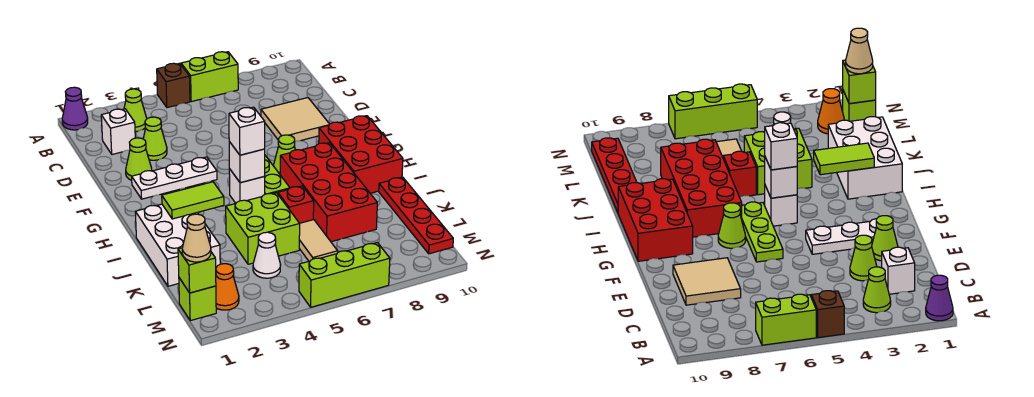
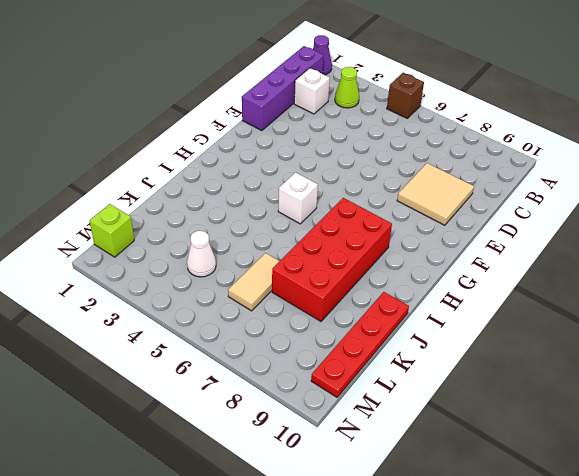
purple 1x4 brick [242,46,323,131] -> none
none -> lime 1x2 brick [181,52,238,102]
none -> lime 1x1 cone [143,117,167,160]
none -> lime 1x1 cone [126,138,152,180]

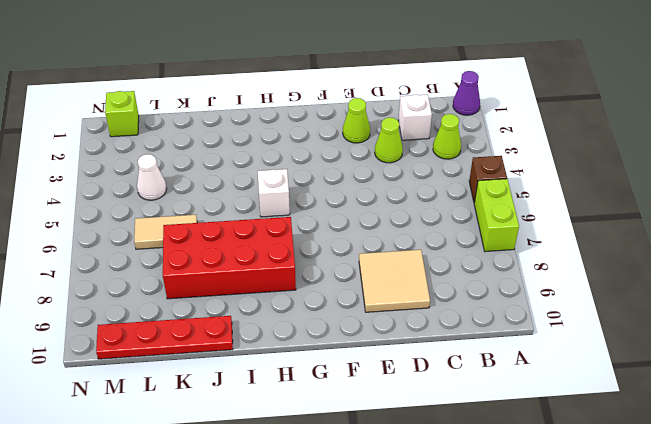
none -> white 1x3 plate [132,157,217,199]
none -> lime 1x3 plate [264,156,290,194]
none -> lime 1x1 cone [273,135,295,174]

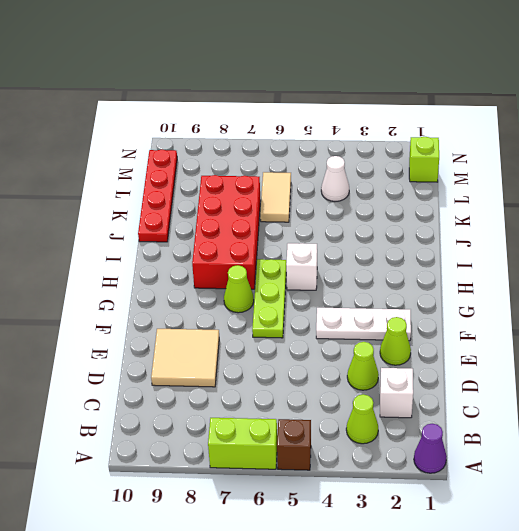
none -> red 2x3 brick [319,116,403,193]
none -> white 2x3 brick [135,204,220,286]
none -> lime 2x2 brick [226,193,300,264]

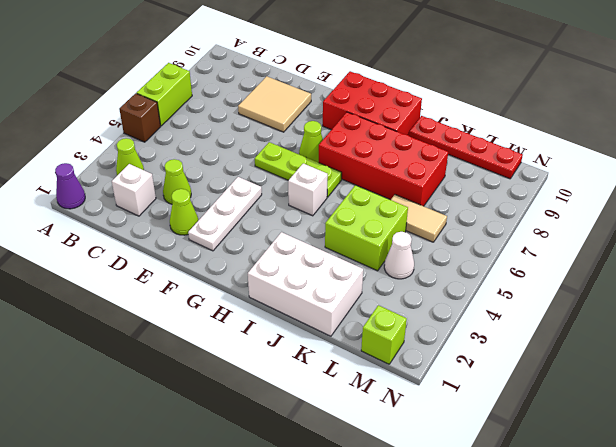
none -> red 1x1 brick [278,186,314,223]
none -> orange 1x1 cone [216,264,239,310]
none -> lime 1x3 brick [299,243,390,307]

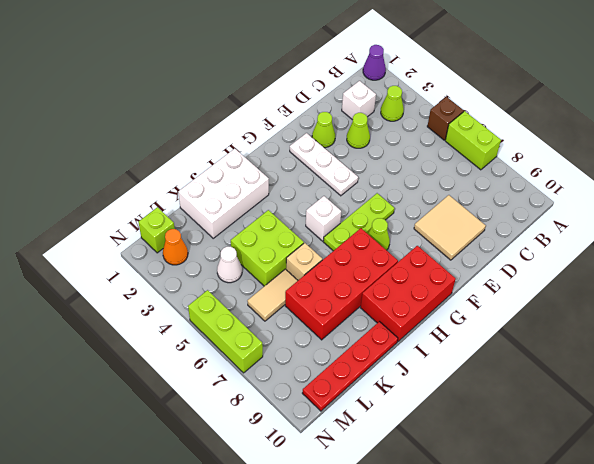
tan 1x1 brick [286,243,322,280] -> red 1x1 brick [278,186,314,223]
none -> white 1x1 brick [229,142,265,183]
none -> lime 1x2 tile [162,182,224,219]
none -> lime 1x1 brick [178,248,216,293]

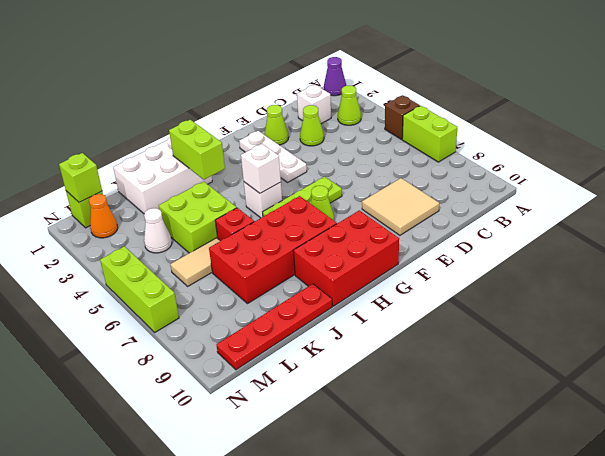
lime 1x2 brick [169,120,225,180] -> lime 1x2 tile [162,182,224,219]
none -> white 1x1 brick [229,107,265,155]
none -> tan 1x1 cone [182,214,211,262]

